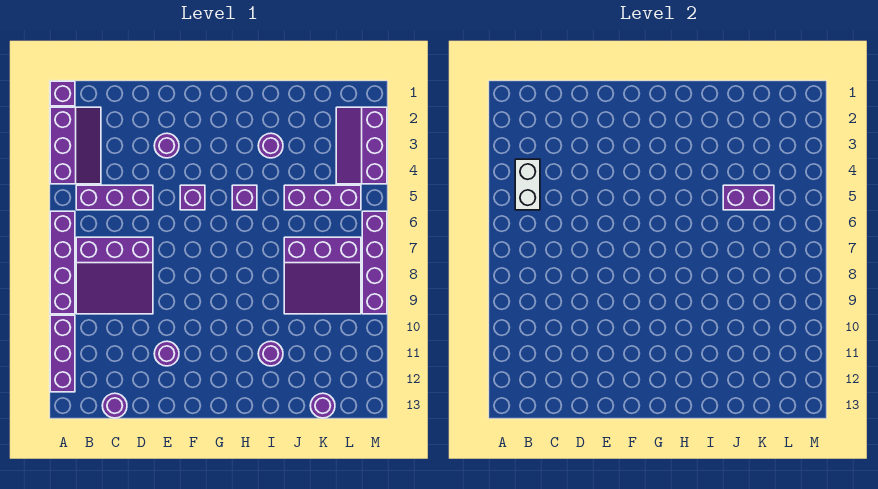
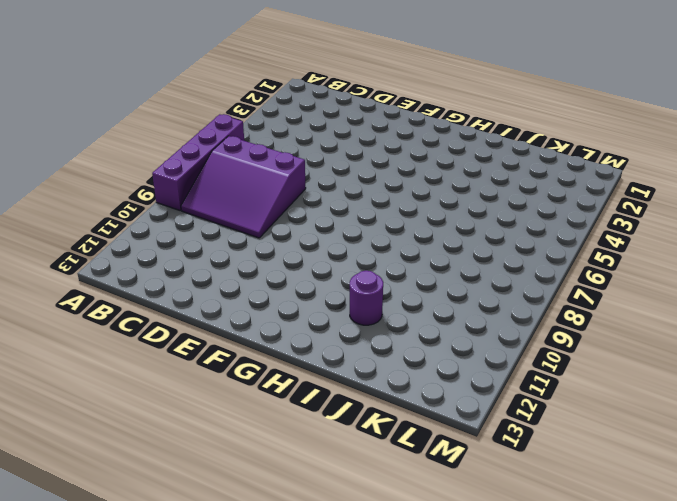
none -> purple 1x1 brick [50,81,75,106]
none -> purple 2x3 slope [50,107,101,184]
none -> purple 1x3 brick [50,315,75,392]

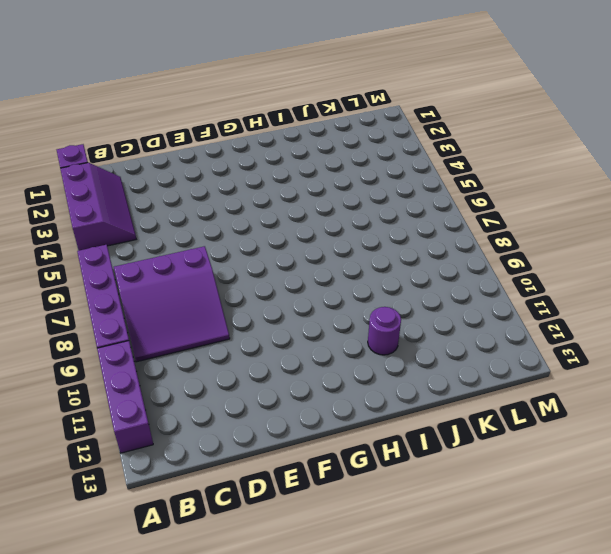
none -> purple 1x3 brick [76,185,153,210]
none -> purple 1x1 round brick [102,393,127,418]
none -> purple 1x1 round brick [154,133,179,158]

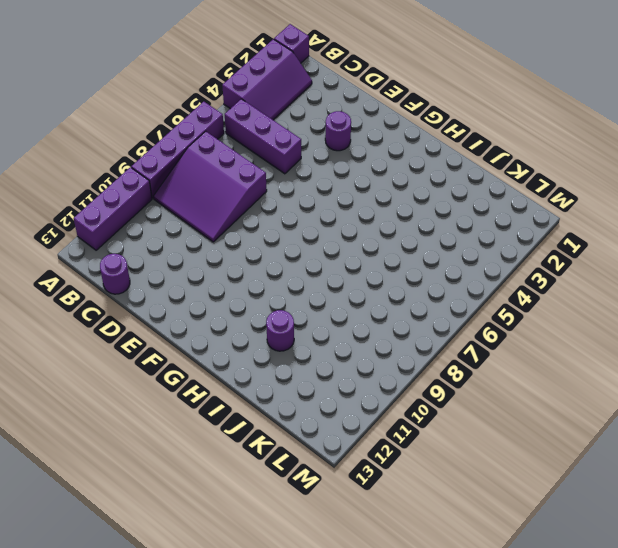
none -> purple 1x1 round brick [154,341,179,366]
none -> purple 1x1 brick [180,185,205,210]
none -> purple 1x1 brick [232,185,257,210]

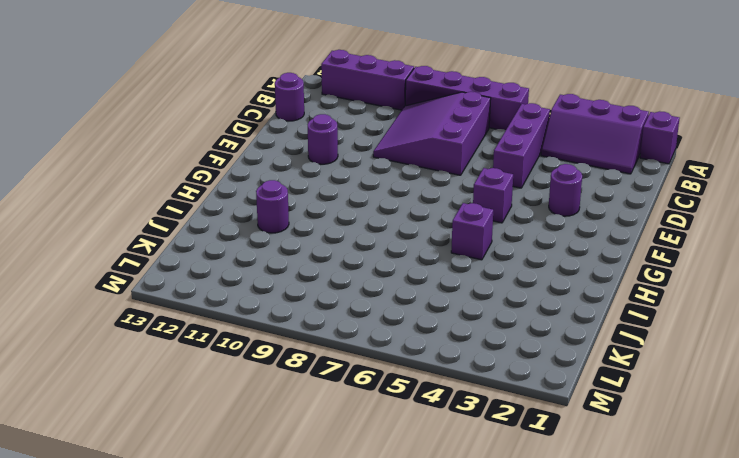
none -> purple 1x1 round brick [258,133,283,158]
none -> purple 1x3 brick [284,185,361,210]
none -> purple 3x3 slope [284,237,361,314]

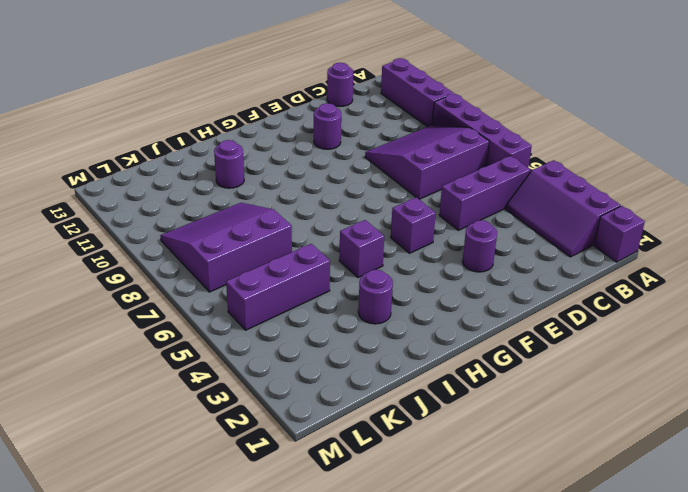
none -> purple 1x1 round brick [310,393,335,418]
none -> purple 2x3 slope [336,107,387,184]
none -> purple 1x4 brick [362,211,387,314]

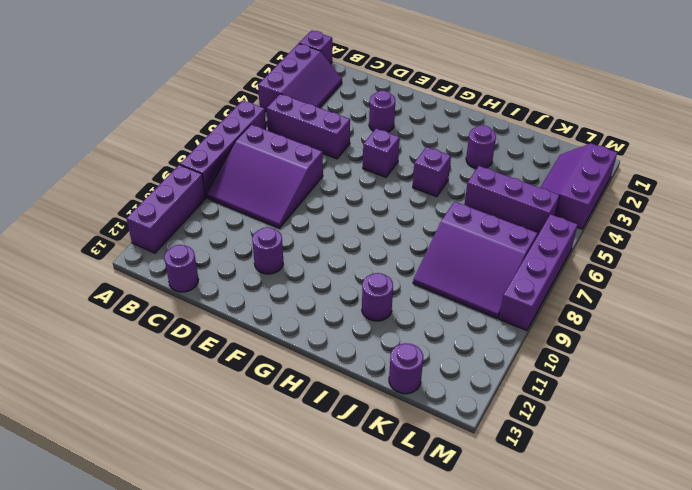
none -> white 1x2 brick [515,159,540,210]
none -> purple 1x2 brick [723,185,774,210]

